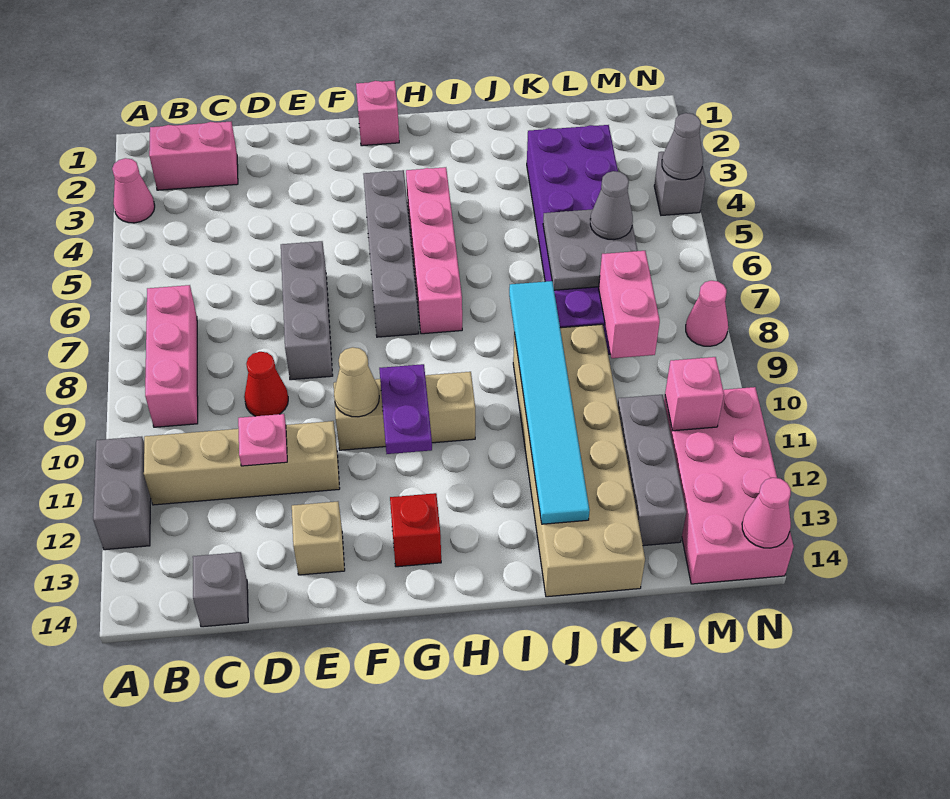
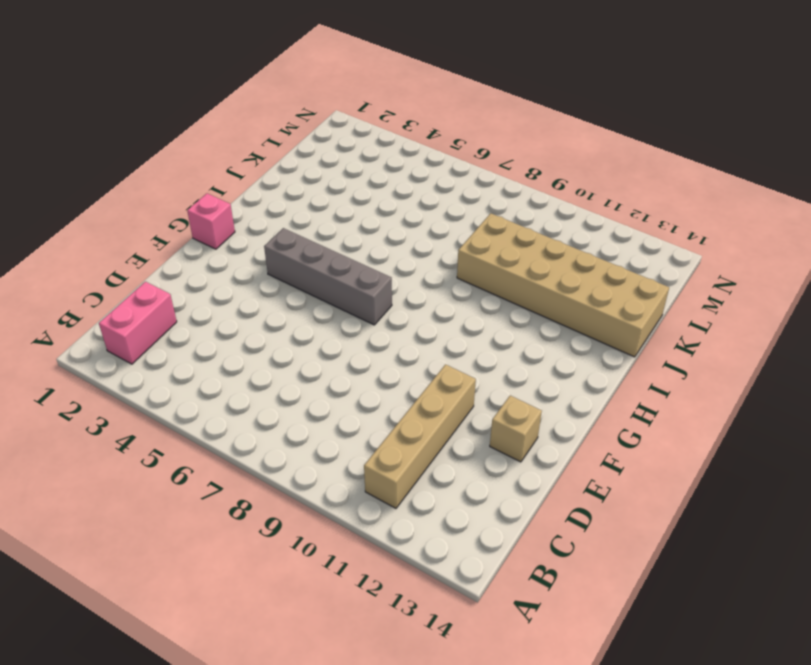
none -> pink 1x1 cone [112,158,155,223]
none -> grey 1x2 brick [93,437,151,550]
none -> pink 1x3 brick [145,285,198,427]
none -> grey 1x1 brick [193,552,248,627]

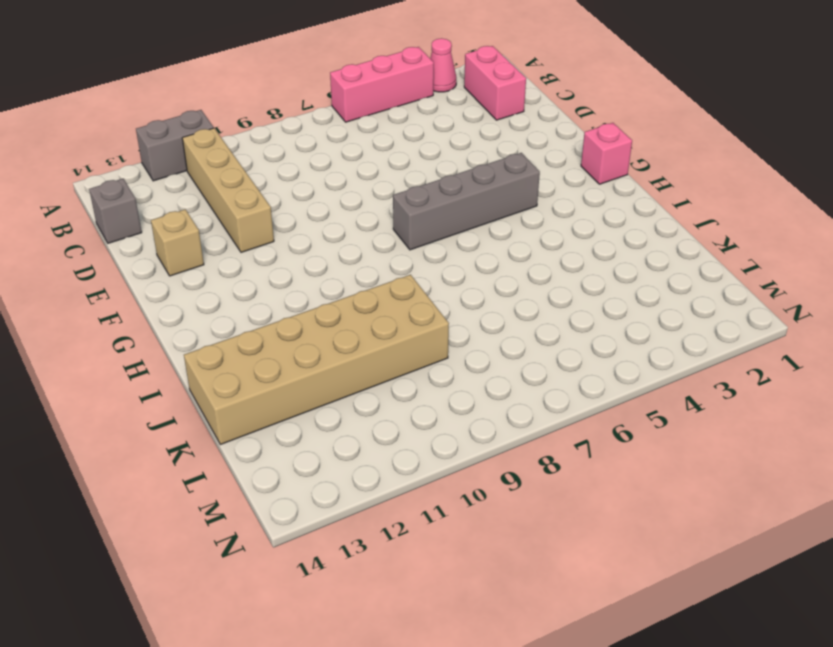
pink 1x3 brick [330,47,434,122] -> pink 1x3 brick moved to [145,285,198,427]
none -> red 1x1 cone [244,352,288,416]
none -> grey 1x3 brick [281,241,333,380]
none -> tan 1x3 brick [334,372,475,450]
none -> red 1x1 brick [390,493,441,567]

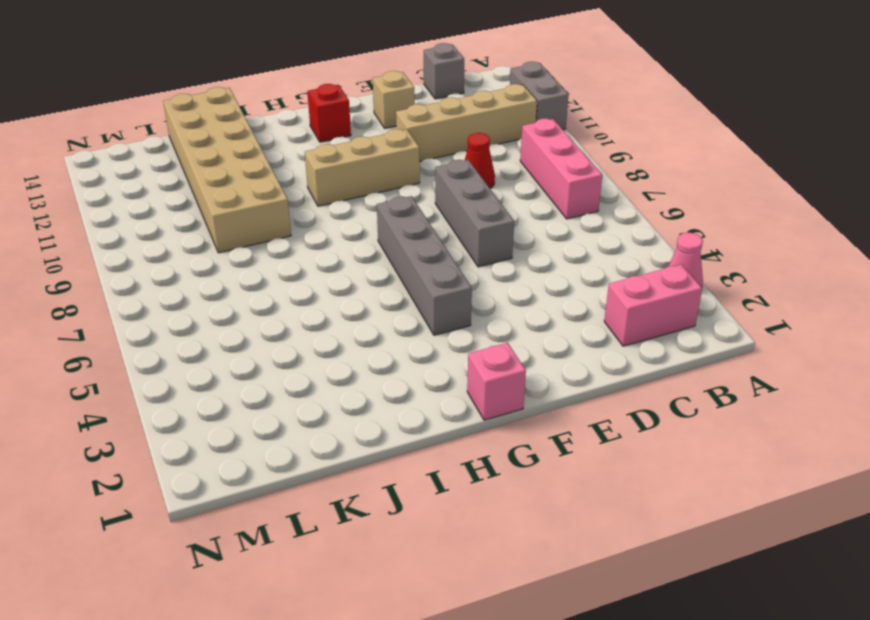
none -> pink 1x4 brick [406,167,462,334]
none -> purple 2x6 brick [527,125,618,354]
none -> grey 1x3 brick [618,395,686,546]
none -> pink 2x4 brick [664,387,794,584]

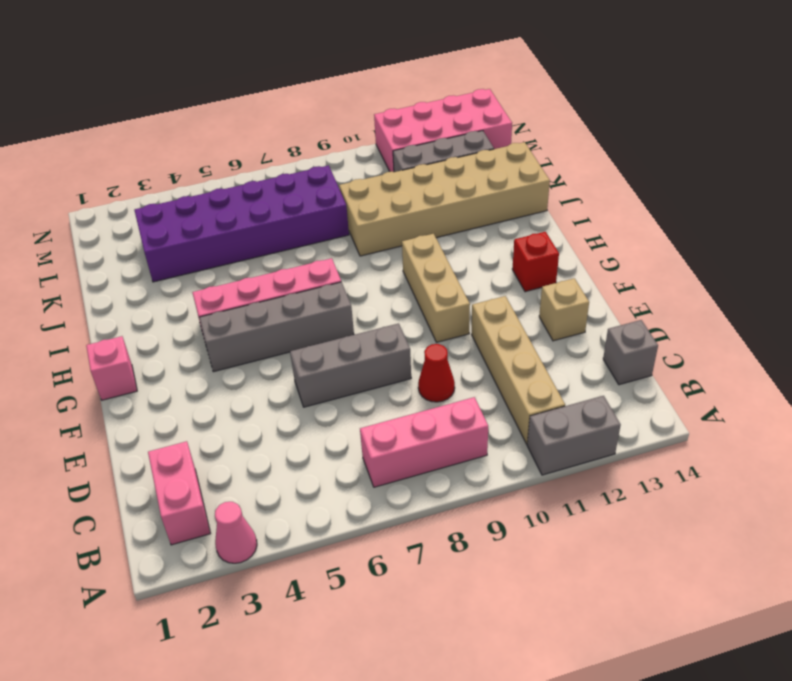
none -> grey 1x1 brick [654,152,705,215]
none -> pink 1x1 cone [686,281,728,346]
none -> pink 1x1 plate [238,414,287,466]
none -> tan 1x1 cone [334,347,379,417]

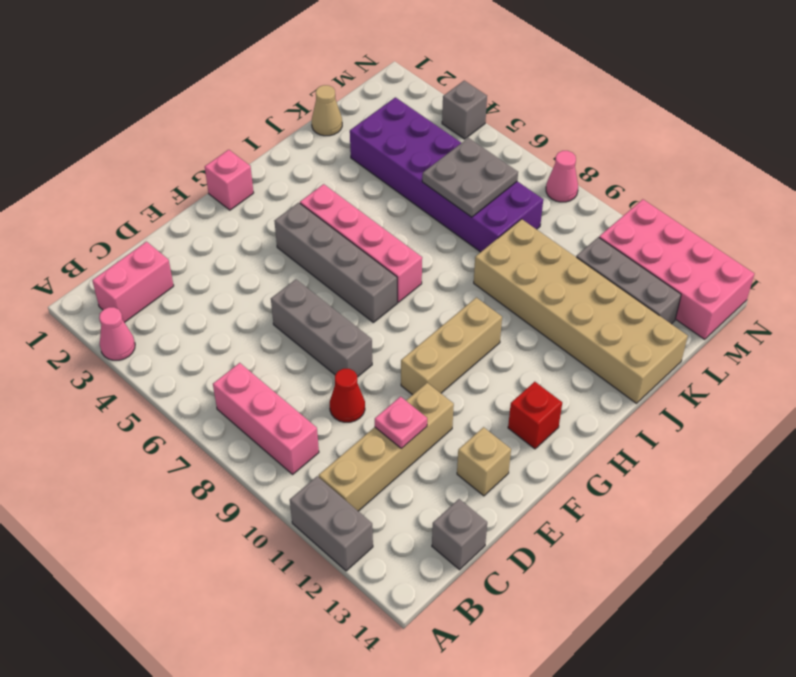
tan 1x1 cone [312,85,342,136] -> tan 1x1 cone moved to [334,347,379,417]
none -> purple 1x2 plate [379,364,432,454]
none -> cyan 1x6 tile [509,281,590,524]
none -> pink 1x2 brick [599,251,660,358]
none -> pink 1x1 brick [665,357,724,431]

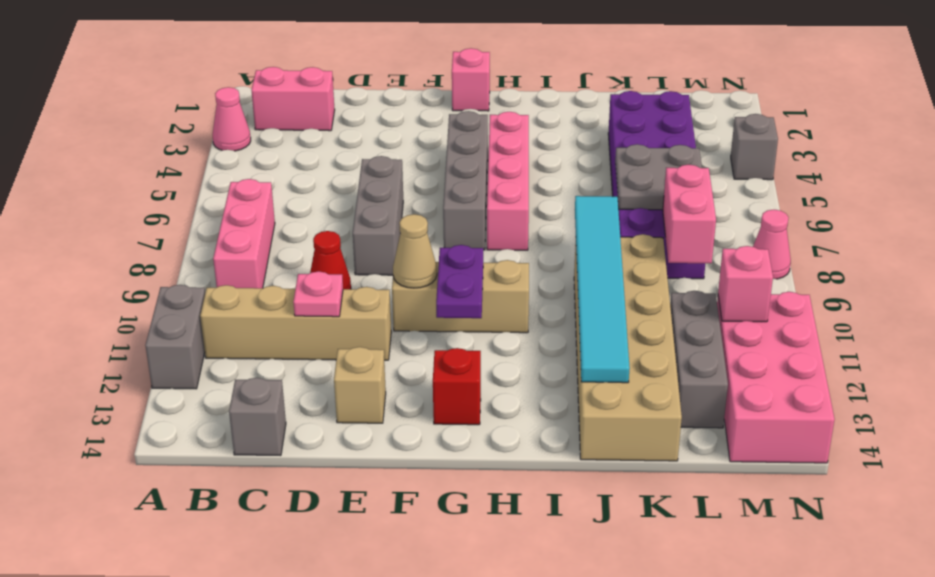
none -> grey 1x1 cone [662,113,703,180]
none -> pink 1x1 cone [742,478,791,548]
none -> grey 1x1 cone [590,171,633,240]

